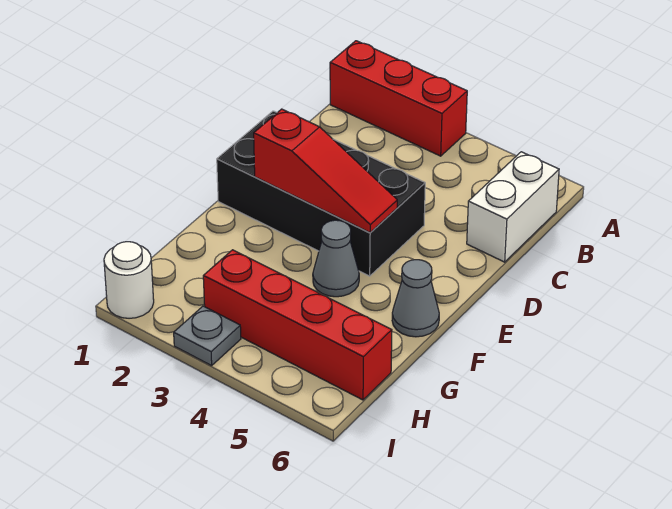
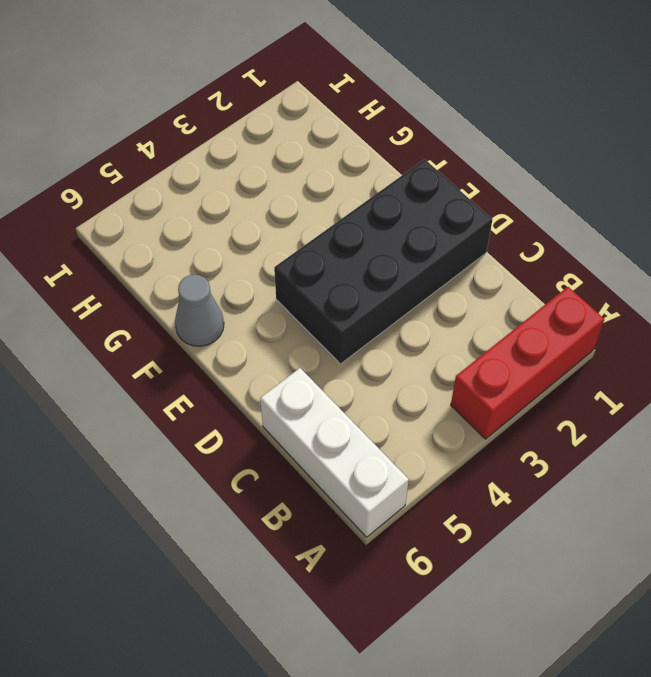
white 1x3 brick [260,368,409,537] -> white 1x2 brick [467,152,559,262]
none -> grey 1x1 cone [313,220,359,297]
none -> red 1x4 brick [203,250,392,400]

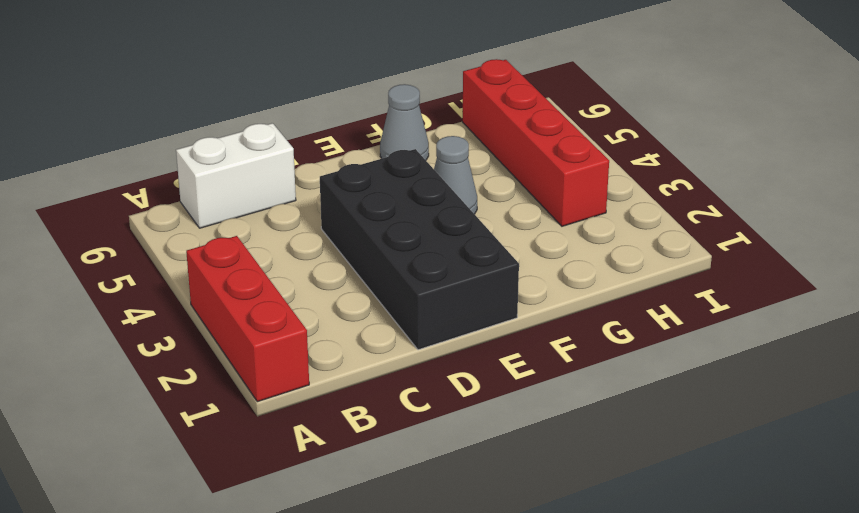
none -> white 1x1 round brick [104,242,154,318]
none -> grey 1x1 plate [174,306,241,366]

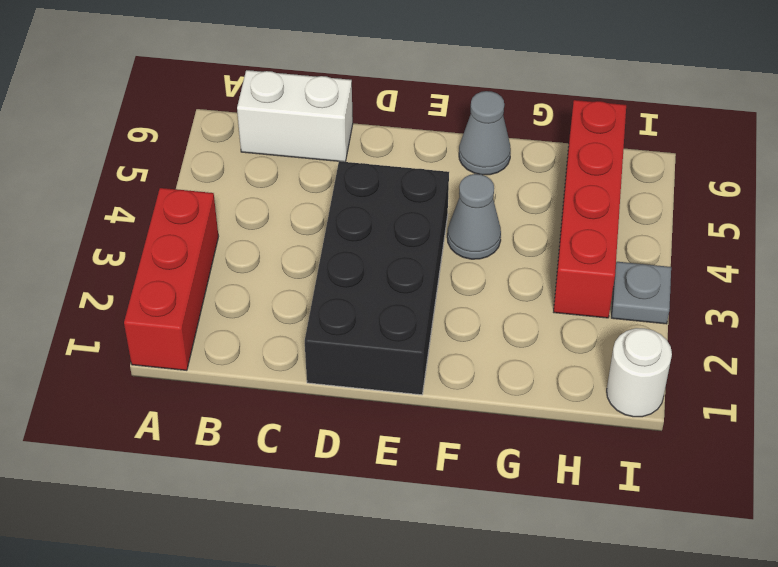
none -> red 1x3 slope [254,109,397,233]

